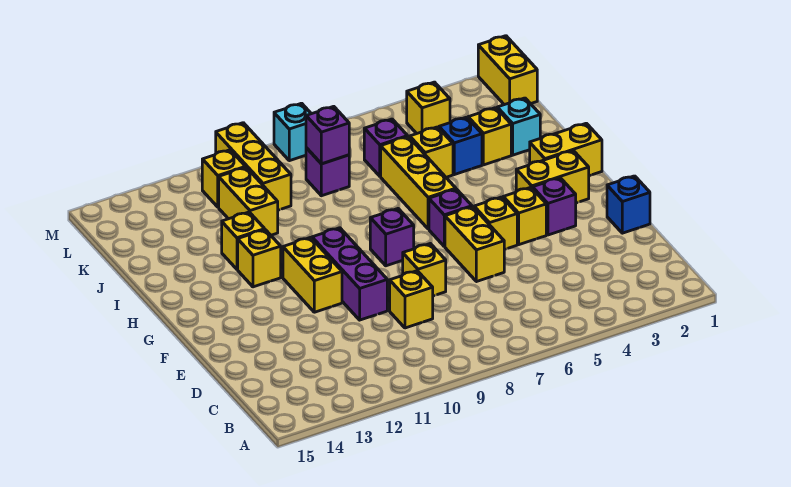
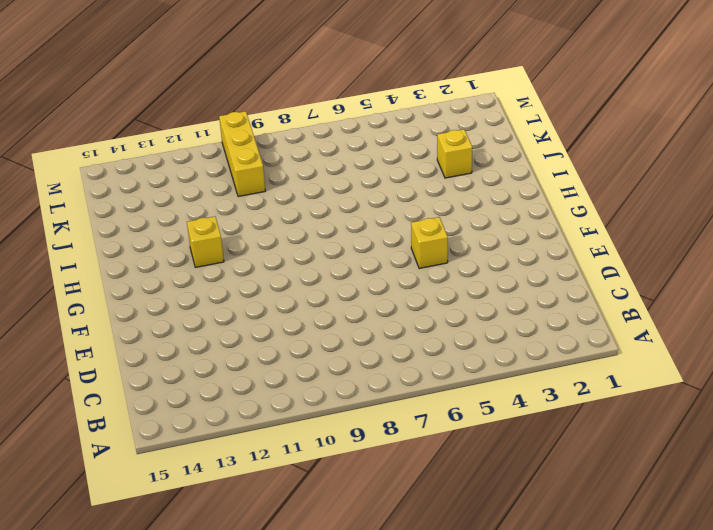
none -> yellow 1x1 brick [390,271,433,328]
none -> blue 1x1 brick [607,176,650,233]
none -> yellow 1x2 brick [445,207,504,282]

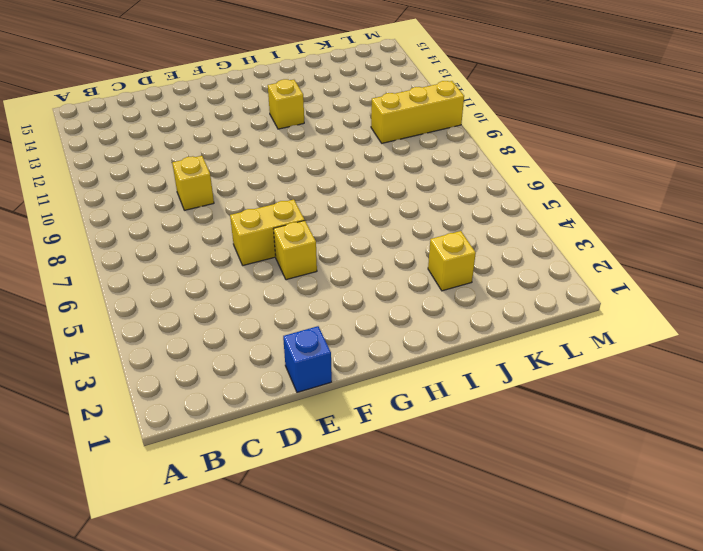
none -> yellow 1x1 brick [403,244,446,296]
none -> purple 1x3 brick [312,228,387,320]
none -> purple 1x1 brick [533,178,576,235]

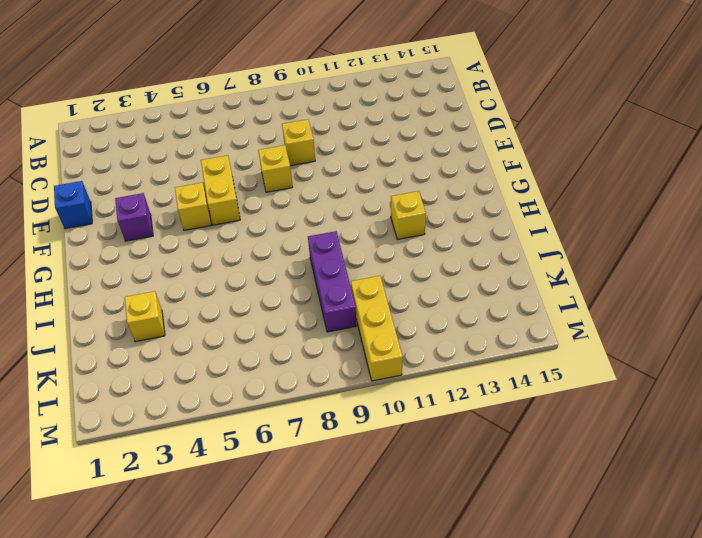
purple 1x3 brick [308,231,356,332] -> purple 1x3 brick moved to [312,228,387,320]
none -> yellow 1x1 brick [503,187,546,245]
none -> yellow 1x2 brick [283,238,342,312]
none -> yellow 1x2 brick [516,151,589,203]

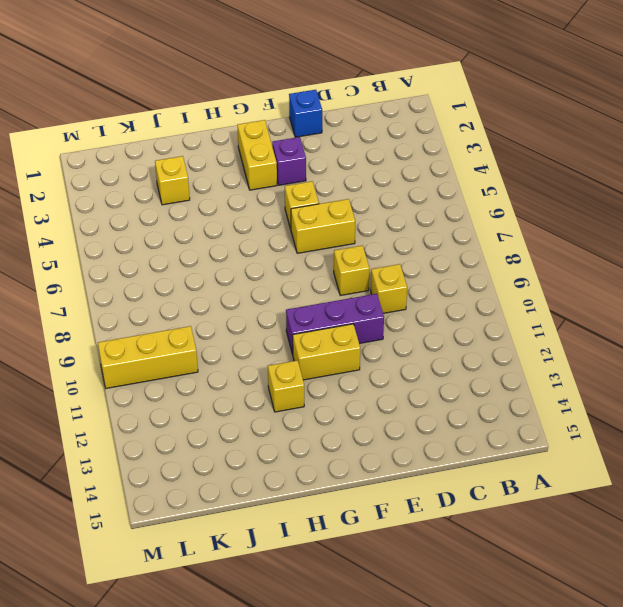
none -> yellow 1x1 brick [503,187,546,245]
none -> purple 1x1 brick [429,189,472,246]
none -> purple 1x1 brick [370,209,414,266]

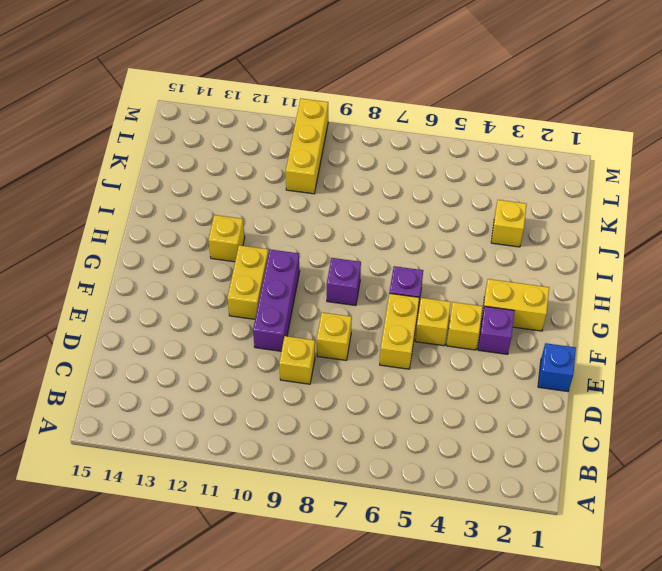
none -> yellow 1x2 brick [530,123,602,176]
none -> yellow 1x3 brick [381,137,456,229]
none -> yellow 1x1 brick [222,212,265,269]

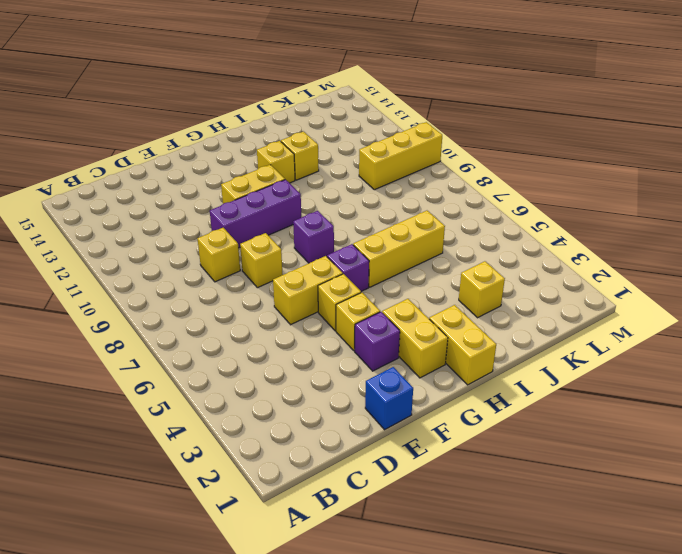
none -> cyan 1x1 brick [497,98,540,155]
none -> blue 1x1 brick [439,117,482,175]
none -> yellow 1x1 brick [410,127,453,177]

